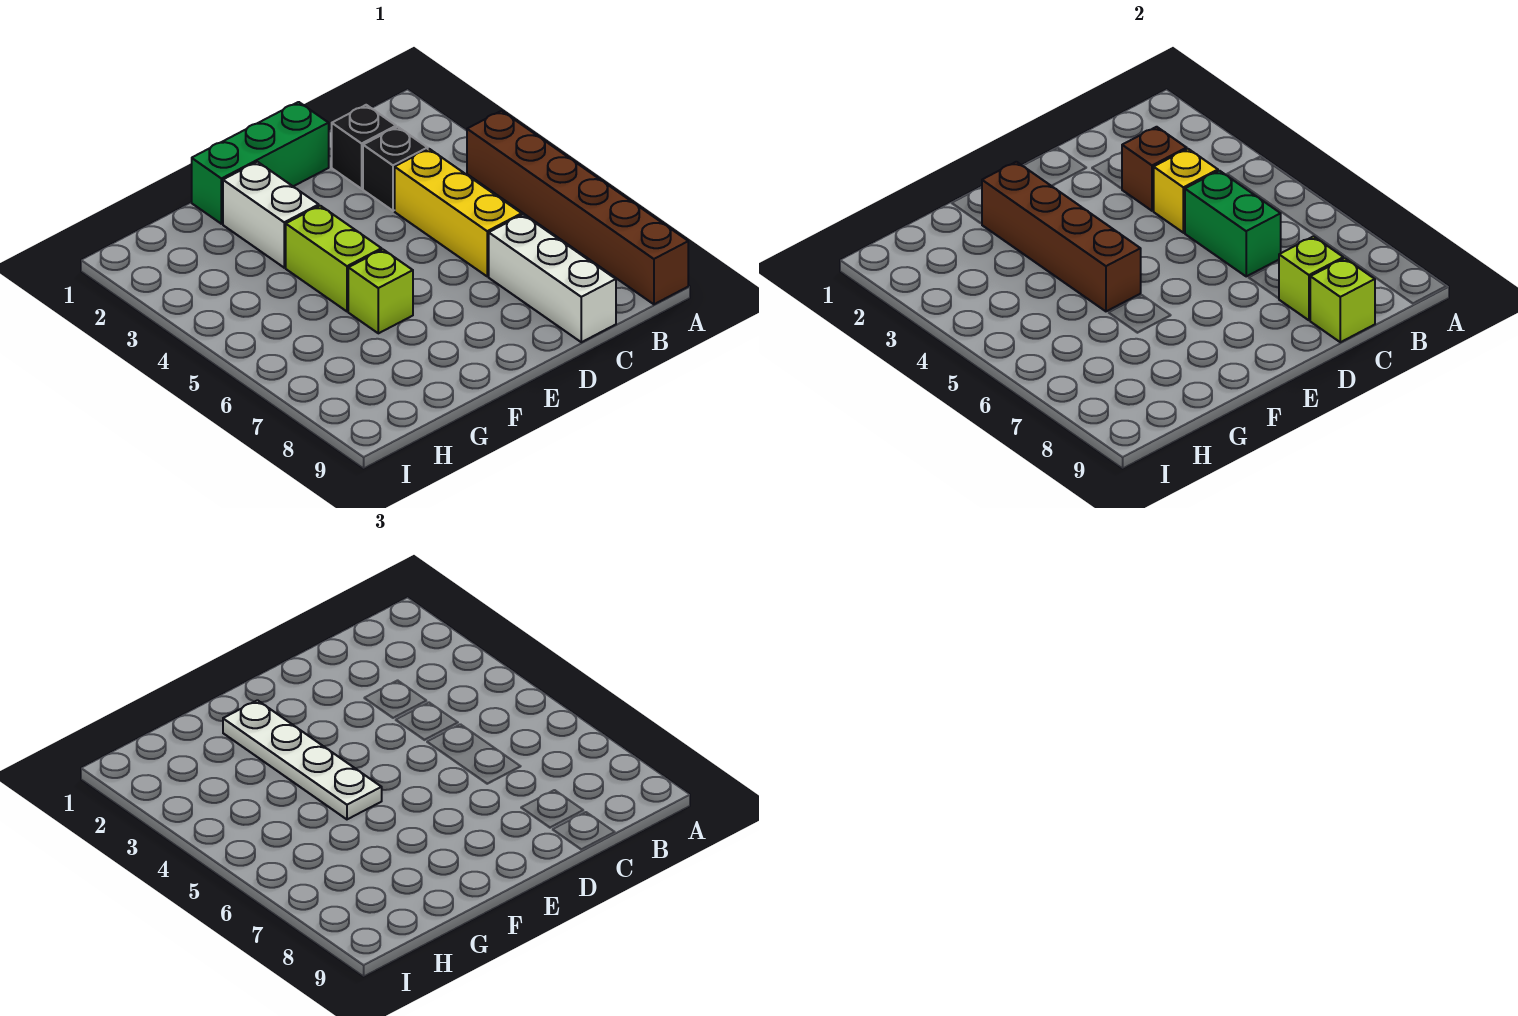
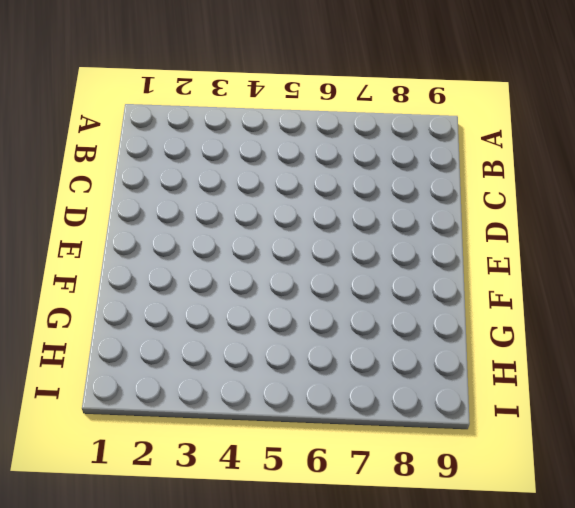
none -> brown 1x6 brick [467,111,688,304]
none -> black 1x1 brick [332,105,396,189]
none -> black 1x1 brick [363,127,428,211]

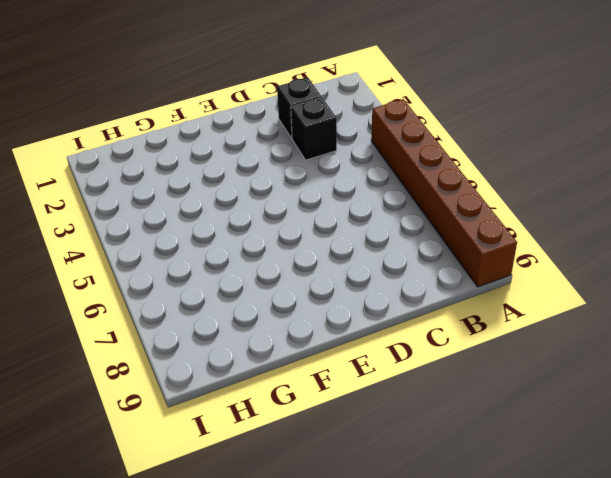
none -> yellow 1x3 brick [395,149,522,276]
none -> white 1x3 brick [489,215,616,342]
none -> green 1x3 brick [192,102,329,224]

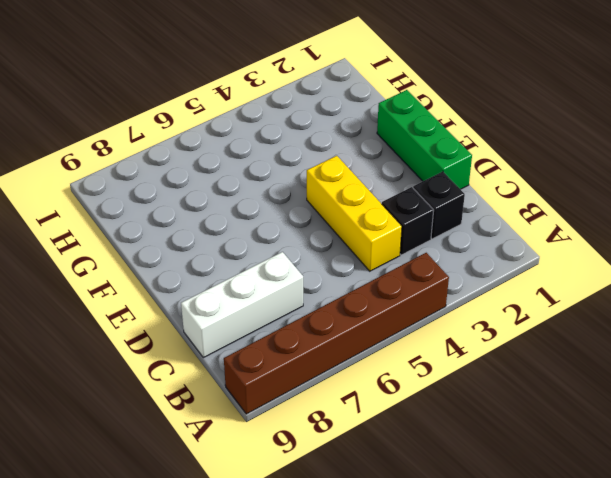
yellow 1x3 brick [307,156,402,271] -> yellow 1x3 brick turned to [395,149,522,276]
none -> white 1x2 brick [223,162,319,268]
none -> lime 1x2 brick [286,206,382,311]
none -> lime 1x1 brick [348,250,413,333]

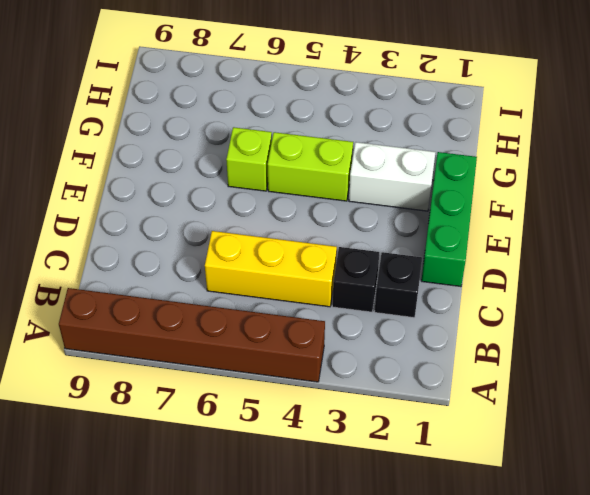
none -> white 1x3 brick [489,215,616,342]
none -> brown 1x1 brick [1122,127,1187,211]
none -> yellow 1x1 brick [1154,149,1218,233]

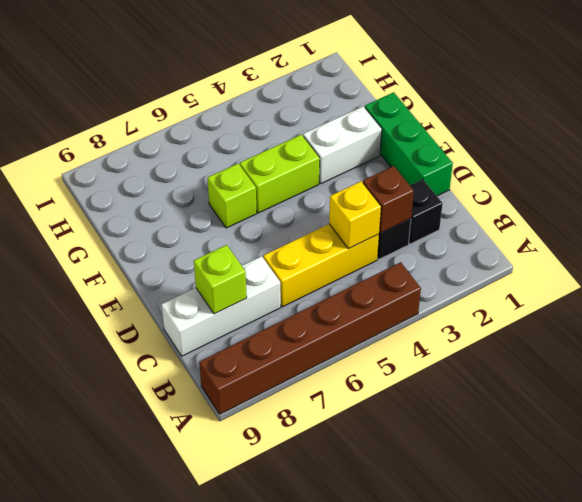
none -> green 1x2 brick [1185,171,1281,276]
none -> lime 1x1 brick [1310,258,1375,342]
none -> brown 1x4 brick [982,162,1141,311]

